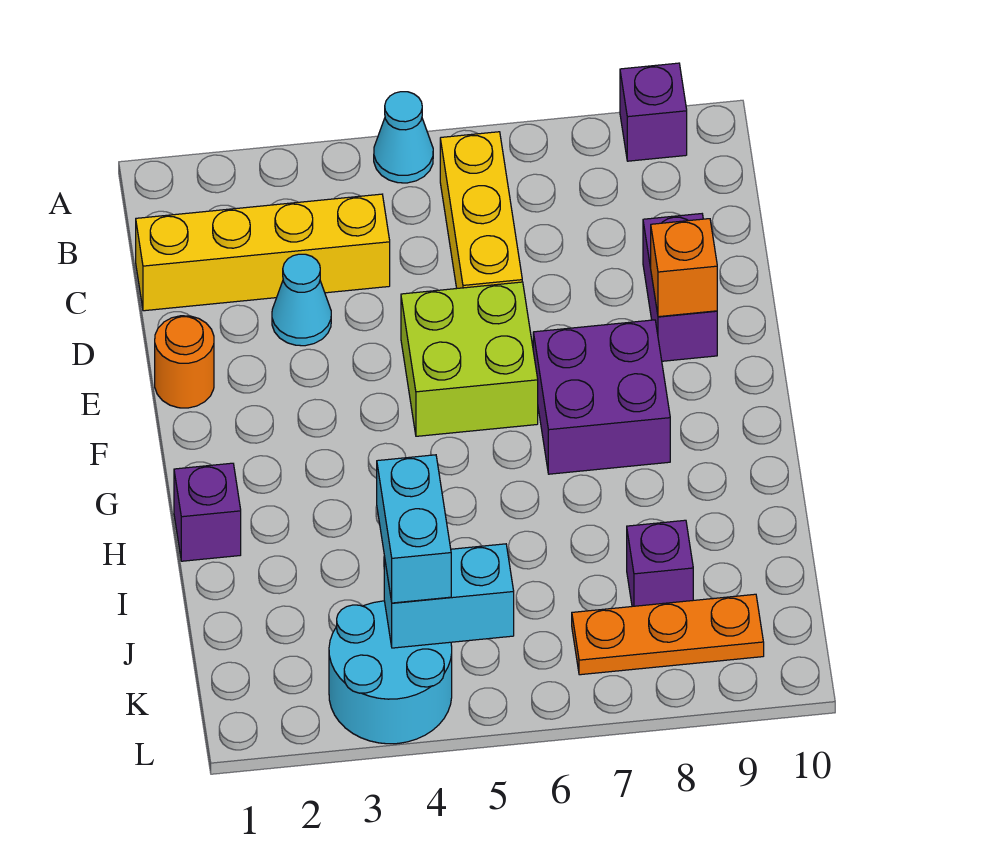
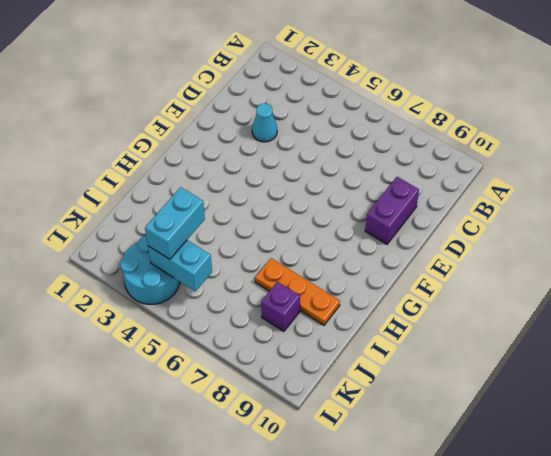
orange 1x3 plate [255,258,340,325] -> orange 1x3 plate moved to [572,594,764,675]
none -> cyan 1x1 cone [374,92,433,183]
none -> purple 1x1 brick [620,63,687,161]
none -> yellow 1x3 brick [440,132,522,288]

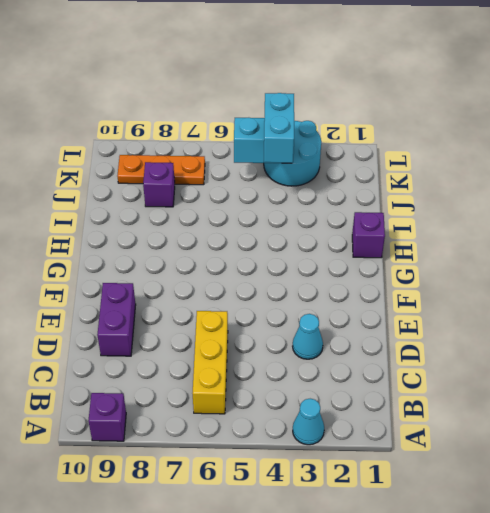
cyan 1x1 cone [293,399,324,445] -> cyan 1x1 cone moved to [374,92,433,183]
none -> yellow 1x4 brick [136,194,390,311]
none -> orange 1x1 round brick [155,316,214,408]
none -> lime 2x2 brick [401,282,538,436]

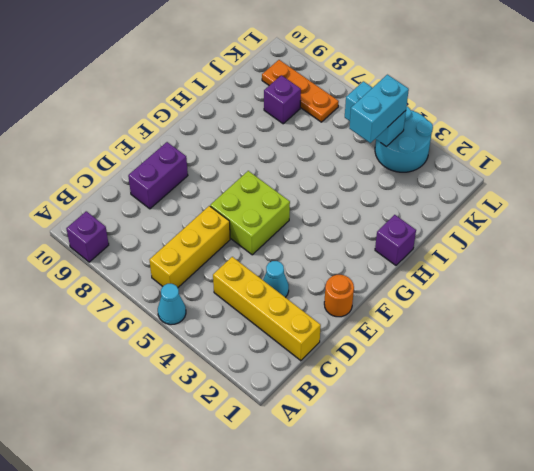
none -> purple 2x2 brick [533,320,670,474]
none -> orange 1x1 brick [651,219,717,317]

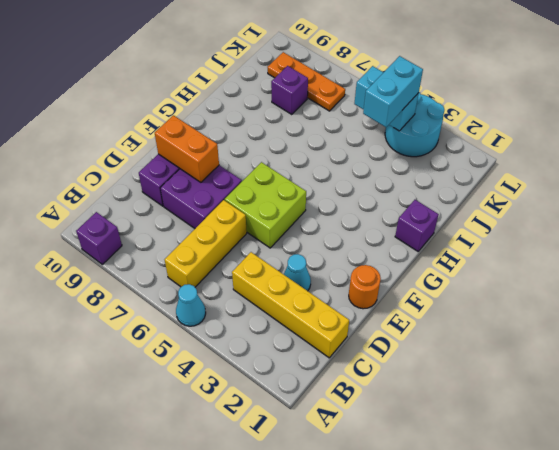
purple 2x2 brick [160,165,242,229] -> purple 2x2 brick moved to [533,320,670,474]
orange 1x2 brick [155,115,219,182] -> orange 1x1 brick [651,219,717,317]

